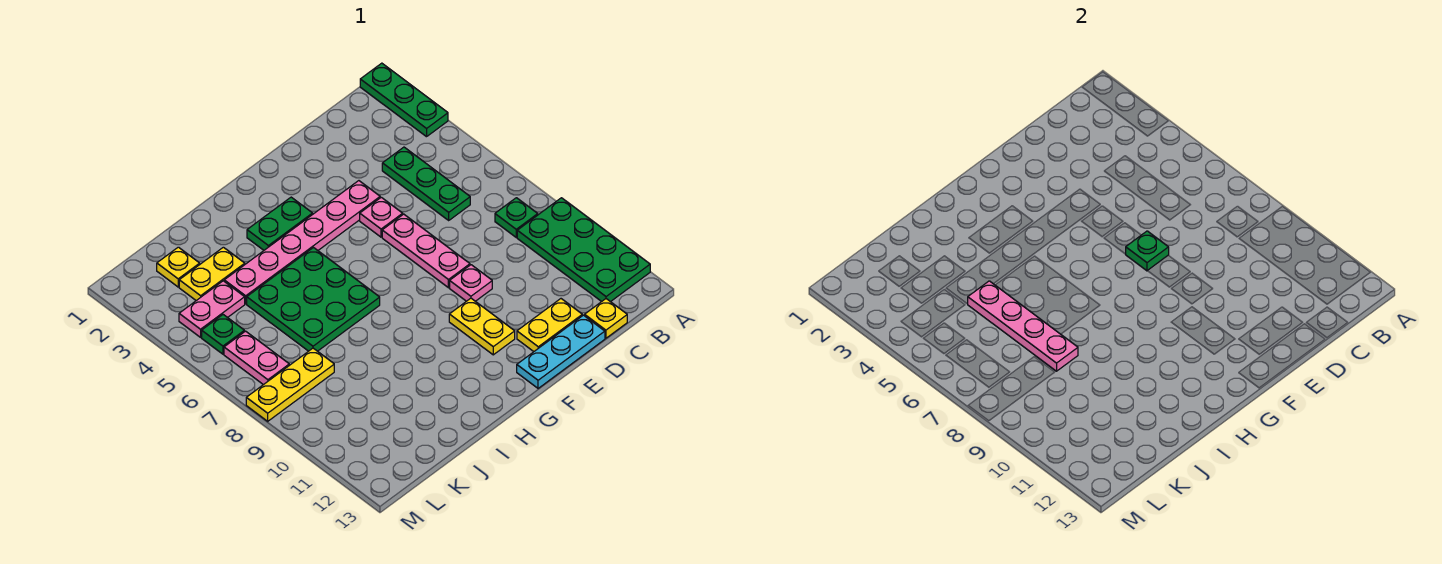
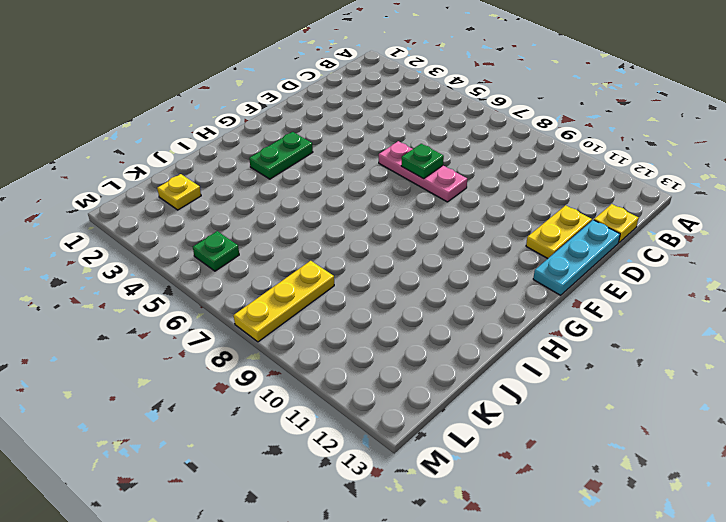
none -> green 1x3 plate [360,63,448,137]
none -> green 2x4 plate [517,198,650,302]
none -> green 1x1 plate [495,198,538,237]

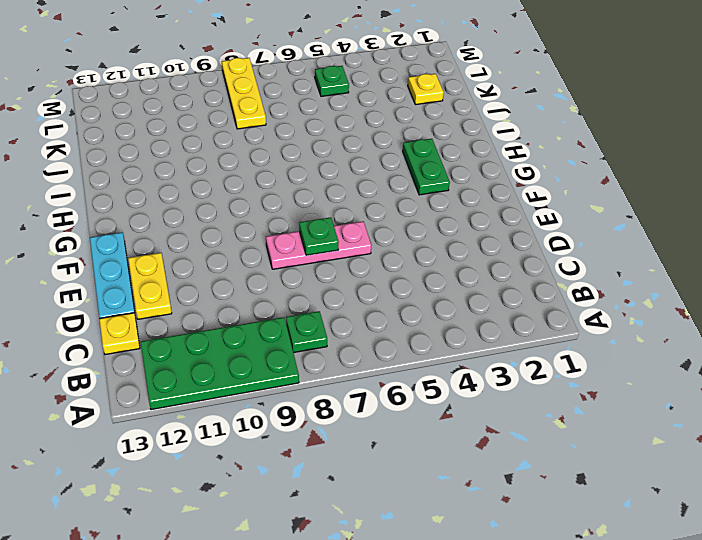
none -> green 1x3 plate [360,63,448,137]
none -> green 1x3 plate [382,147,470,220]
none -> pink 1x6 plate [224,181,380,304]

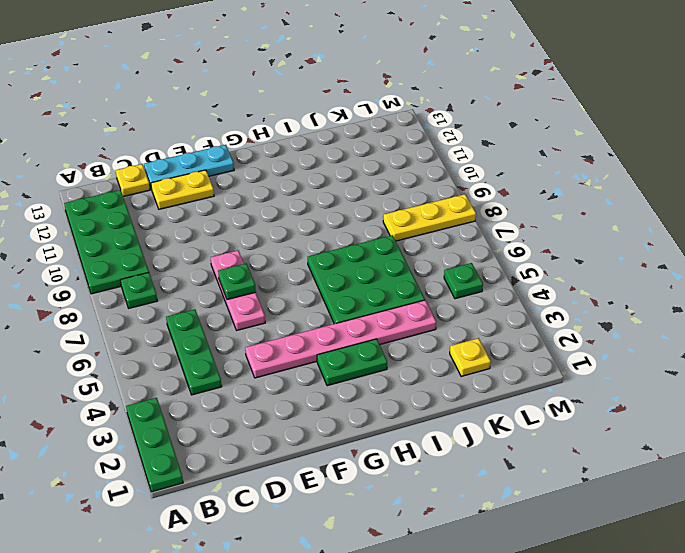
none -> pink 1x1 plate [360,197,403,237]
none -> pink 1x1 plate [450,265,492,301]
none -> yellow 1x2 plate [449,298,515,355]

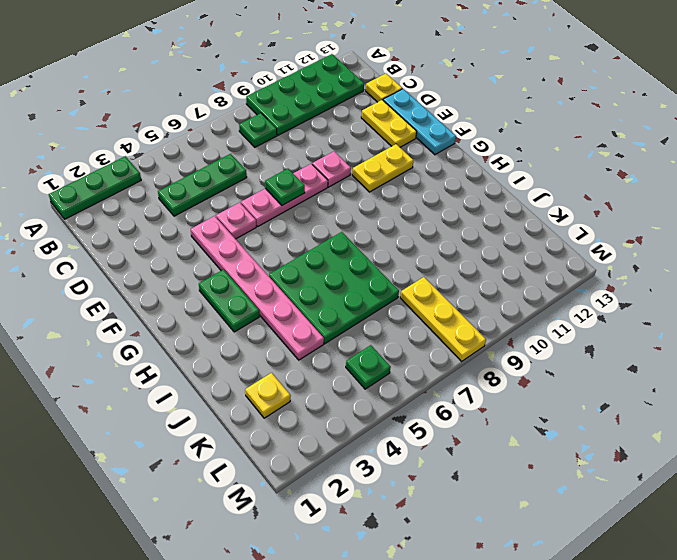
none -> yellow 1x2 plate [179,247,245,301]
none -> pink 1x2 plate [179,281,245,337]
none -> pink 1x2 plate [224,331,289,385]

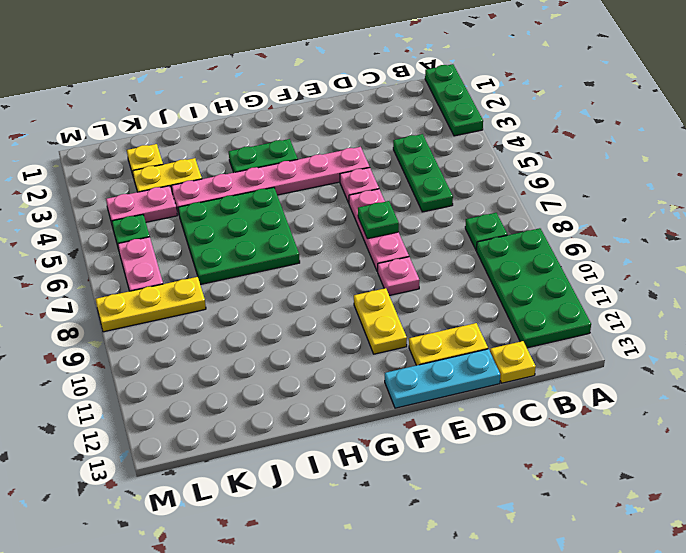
none -> pink 1x4 plate [968,281,1078,371]

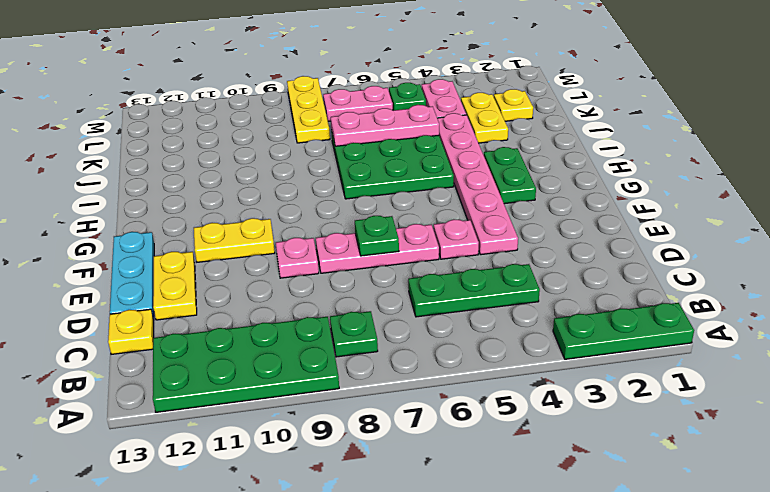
pink 1x3 plate [331,105,439,146] -> pink 1x4 plate [968,281,1078,371]

